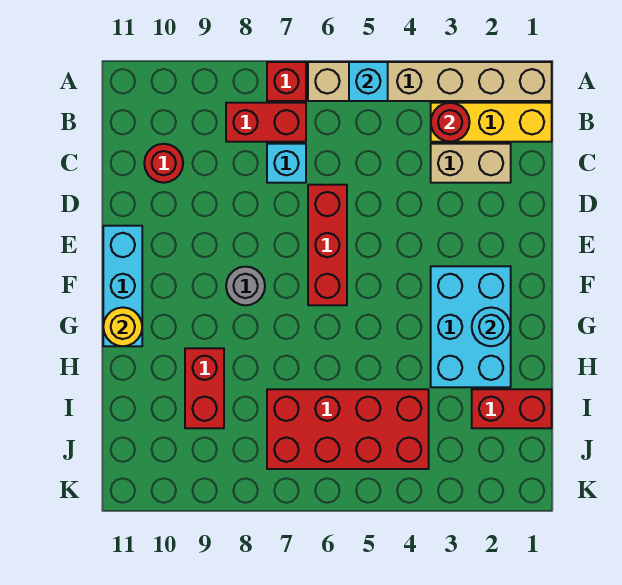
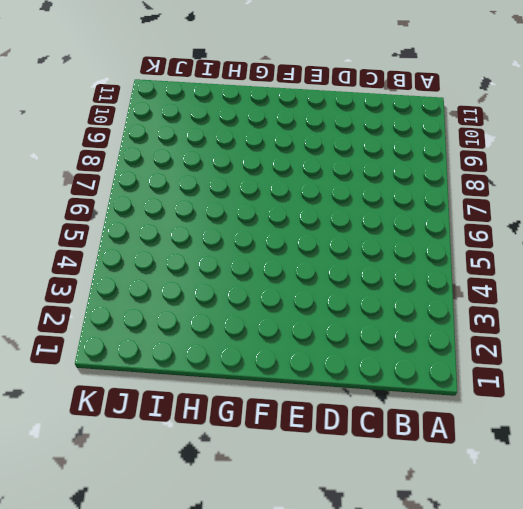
none -> tan 1x6 brick [308,62,552,101]
none -> red 1x1 brick [267,62,306,101]
none -> yellow 1x3 brick [431,103,552,142]

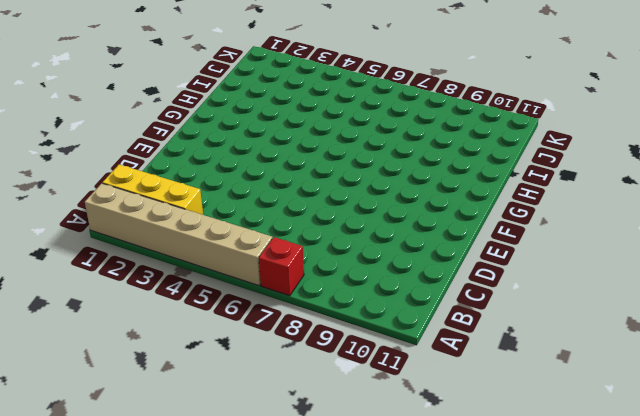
none -> red 1x2 brick [226,103,306,142]
none -> tan 1x2 brick [431,144,511,183]
none -> cyan 1x1 brick [267,144,306,183]

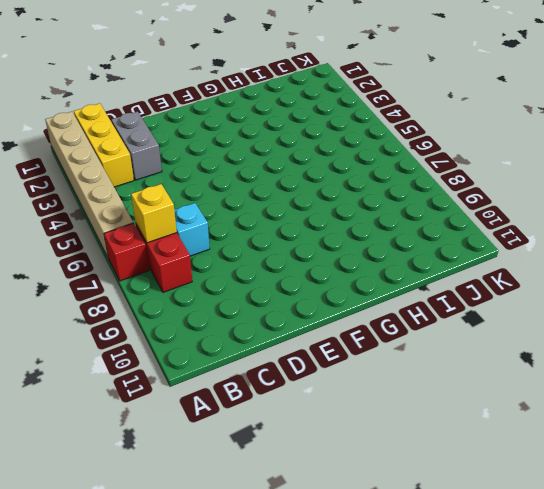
yellow 1x1 brick [131,184,177,243] -> none
grey 1x2 brick [111,112,162,180] -> tan 1x2 brick [431,144,511,183]
none -> red 1x1 round brick [144,144,183,183]
none -> red 1x3 brick [308,185,347,305]
none -> cyan 1x3 brick [103,226,142,346]

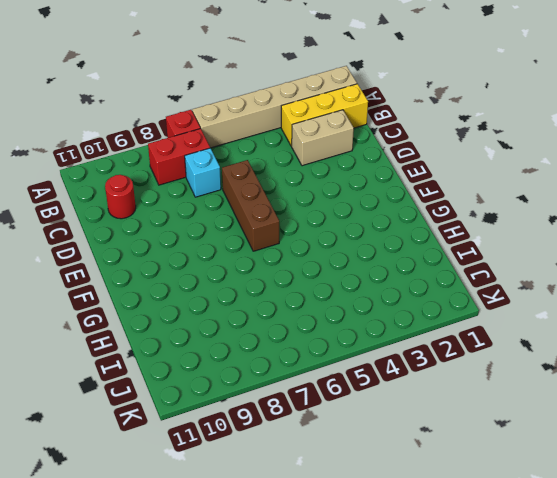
brown 1x3 brick [222,160,279,251] -> red 1x3 brick [308,185,347,305]
none -> cyan 1x3 brick [103,226,142,346]
none -> cyan 2x3 brick [431,266,511,387]
none -> grey 1x1 round brick [226,267,265,305]

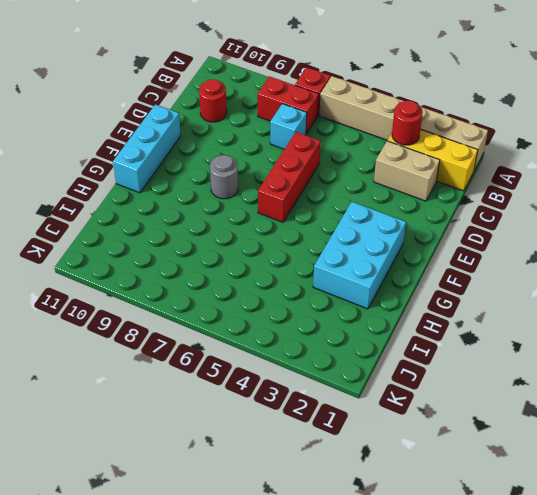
none -> red 1x2 brick [185,348,224,428]
none -> red 1x2 brick [472,389,552,428]
none -> red 2x4 brick [267,389,429,469]

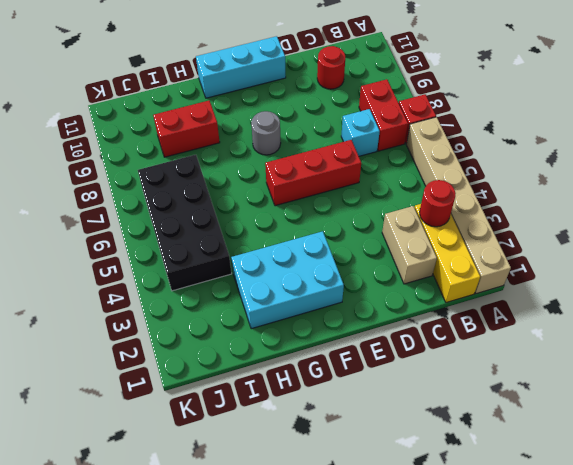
black 2x4 brick [138,155,232,291] -> red 2x4 brick [267,389,429,469]
none -> red 1x2 brick [472,389,552,428]
none -> cyan 1x1 brick [349,62,388,101]
none -> cyan 1x1 round brick [472,307,511,346]

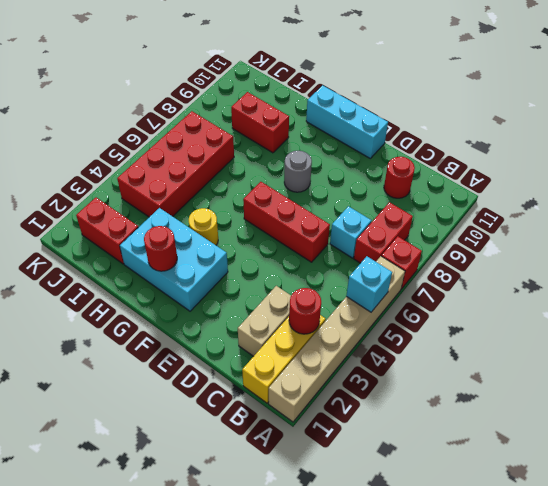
red 1x1 round brick [144,226,177,271] -> cyan 1x1 round brick [472,307,511,346]
yellow 1x1 round brick [189,208,218,245] -> yellow 1x1 round brick moved to [103,307,142,346]
red 1x2 brick [76,198,138,264] -> red 1x2 brick turned to [472,389,552,428]

